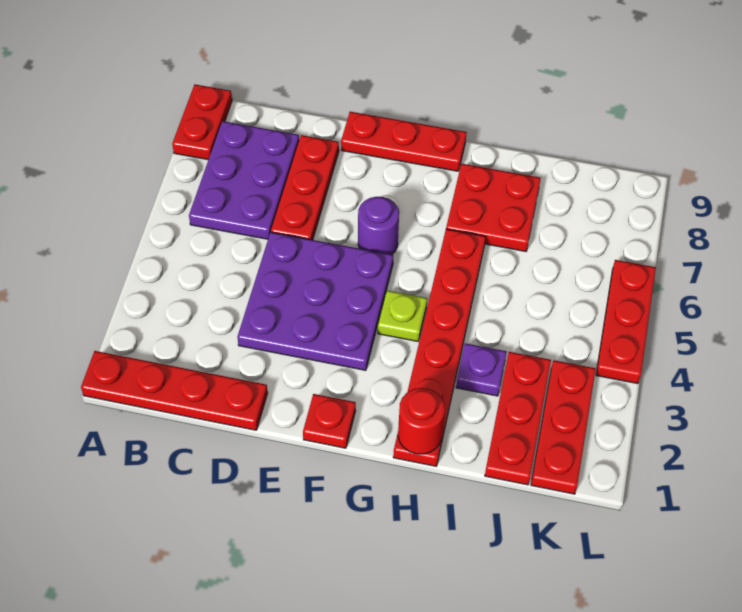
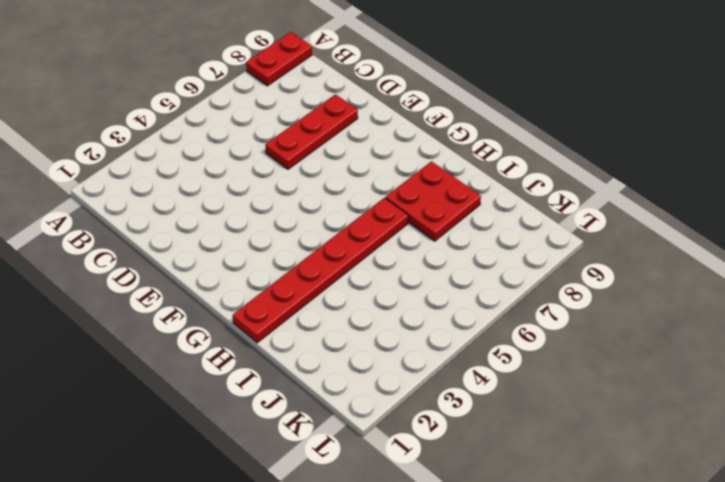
none -> red 1x4 plate [81,351,268,430]
none -> purple 2x3 plate [189,121,299,239]
none -> purple 3x3 plate [237,232,393,370]

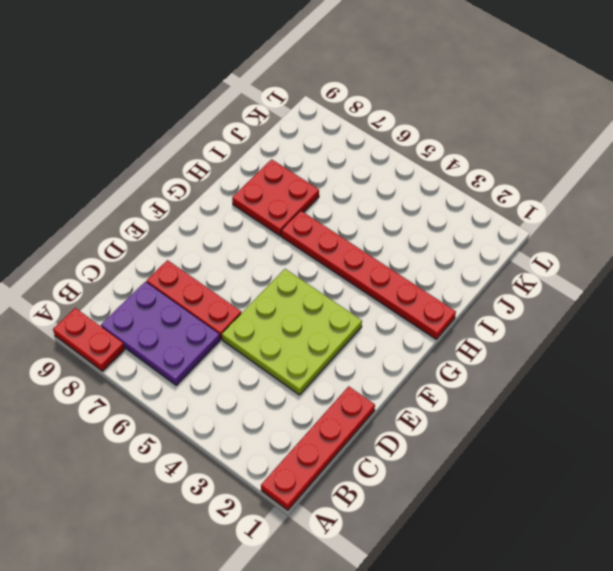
lime 3x3 plate [222,269,362,395] -> purple 3x3 plate [237,232,393,370]
none -> red 1x3 plate [341,112,467,171]
none -> red 1x1 plate [303,394,356,448]
none -> purple 1x1 round brick [358,197,399,255]

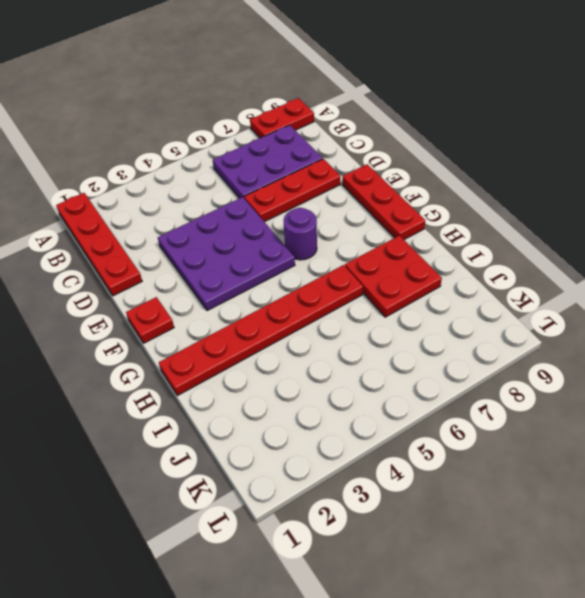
none -> lime 1x1 plate [378,291,427,341]
none -> purple 1x1 plate [456,343,507,396]
none -> red 1x3 plate [485,352,551,485]

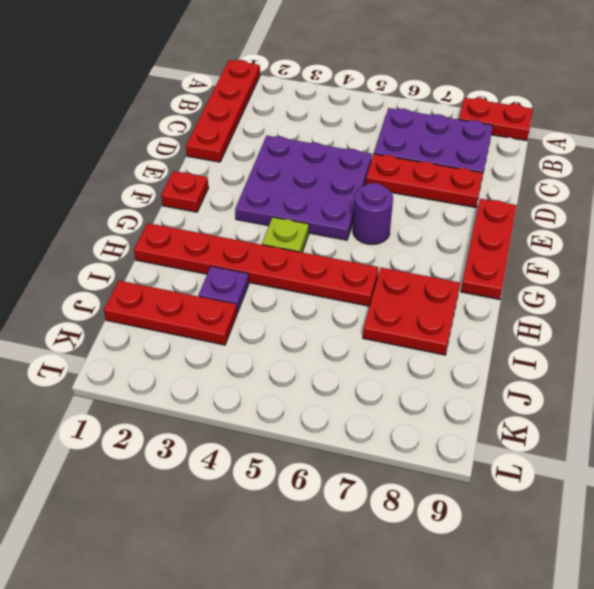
none -> red 1x3 plate [531,360,596,494]
none -> red 1x3 plate [596,260,656,384]
none -> red 1x1 round brick [398,388,445,454]

